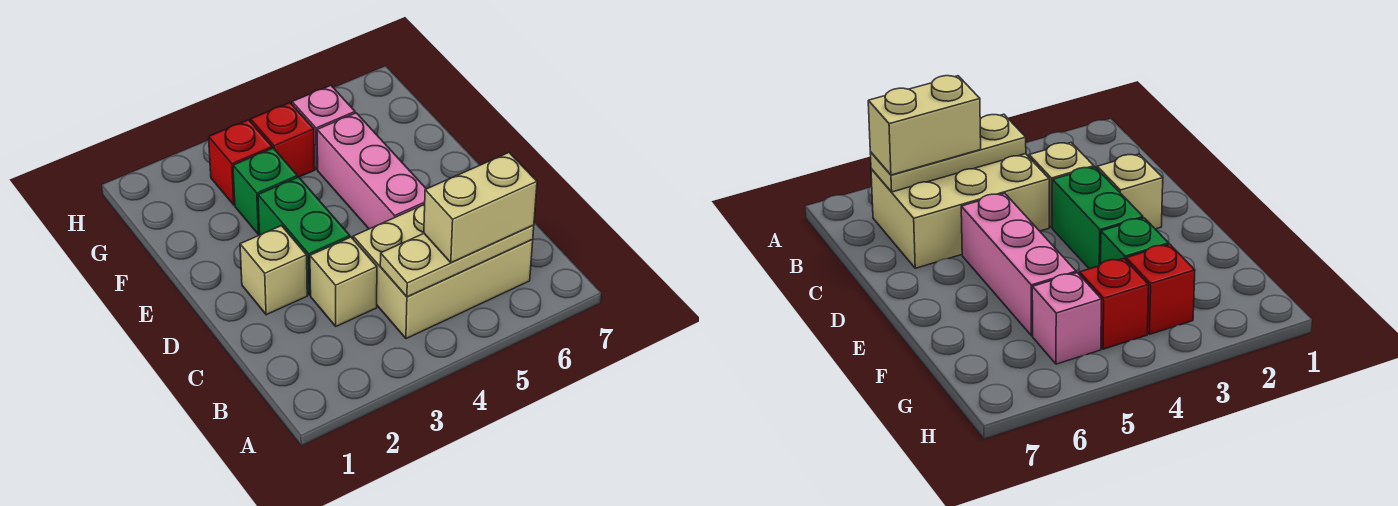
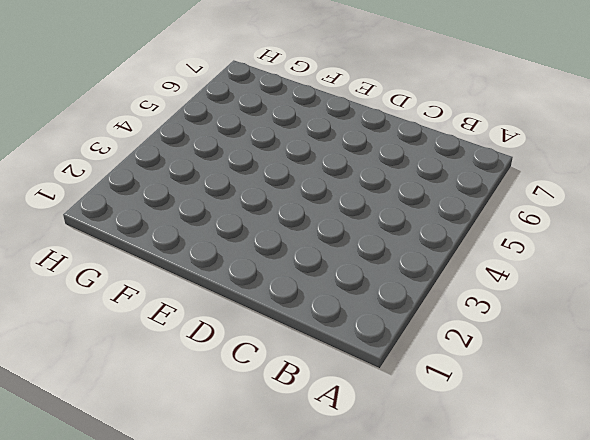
none -> tan 2x3 brick [353,204,533,339]
none -> tan 1x1 brick [310,237,377,326]

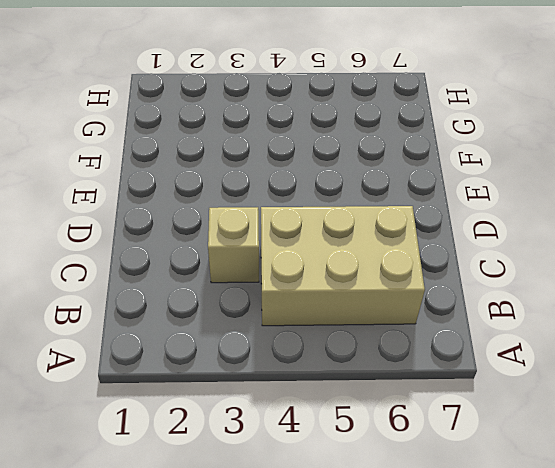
none -> tan 1x1 brick [240,226,307,315]
none -> green 1x2 brick [258,177,350,295]

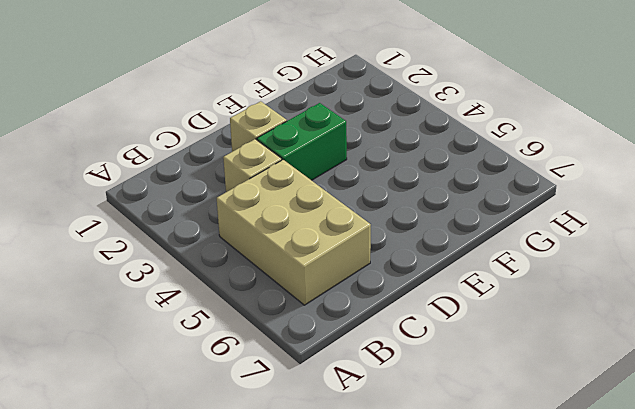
none -> pink 1x3 brick [317,113,426,229]
none -> green 1x1 brick [233,148,298,234]

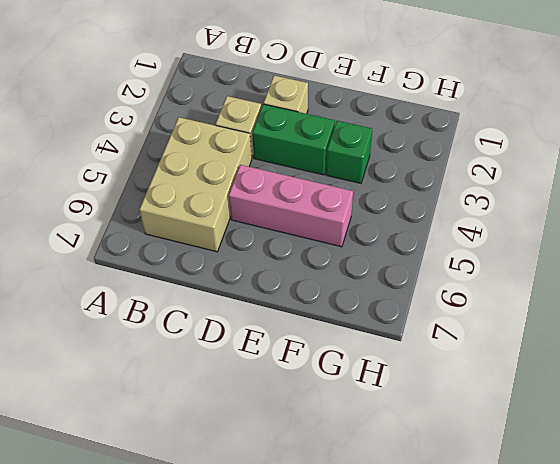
none -> red 1x1 brick [209,120,272,205]
none -> red 1x1 brick [251,103,315,177]

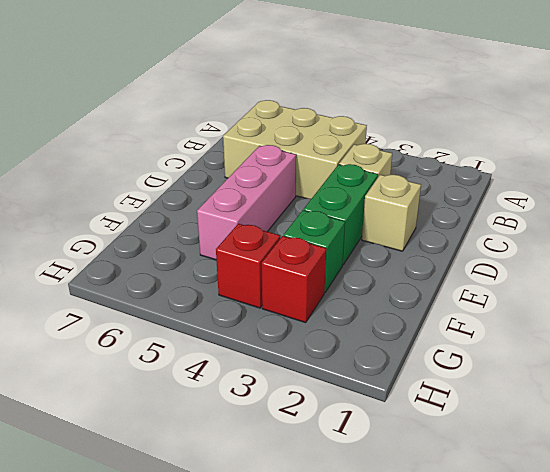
none -> pink 1x1 brick [292,85,355,169]
none -> tan 1x3 plate [380,225,534,297]

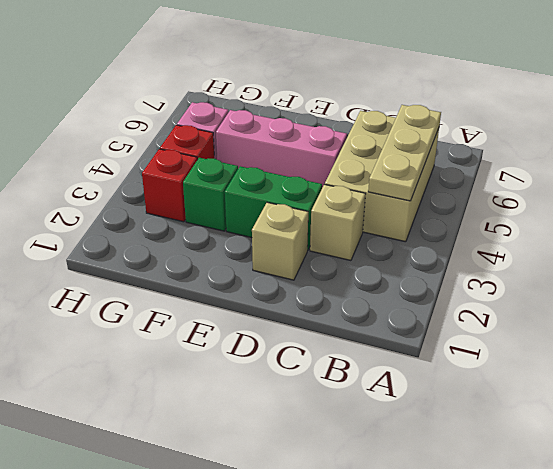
none -> tan 1x2 brick [424,153,537,263]

